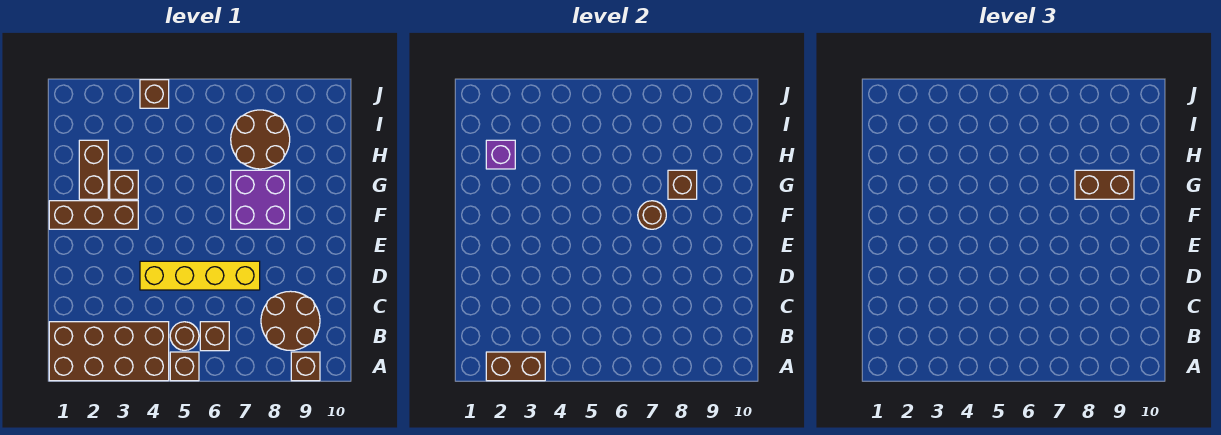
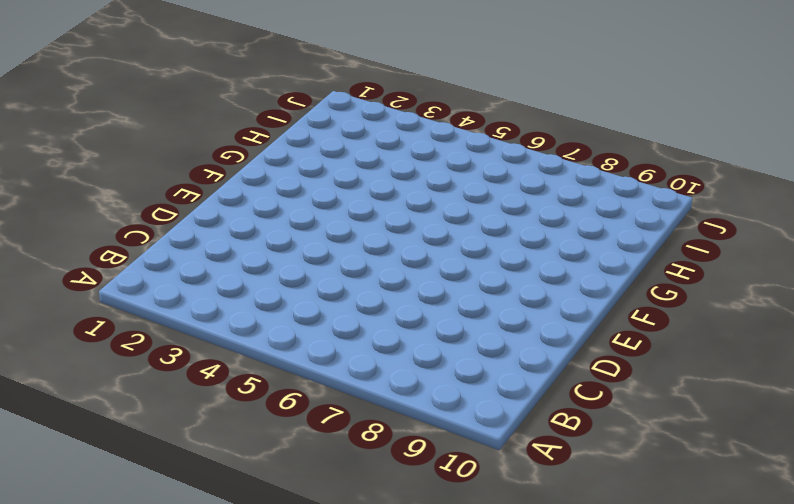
none -> brown 2x4 brick [49,322,169,381]
none -> brown 1x1 brick [170,352,199,381]
none -> brown 1x1 brick [291,352,320,381]

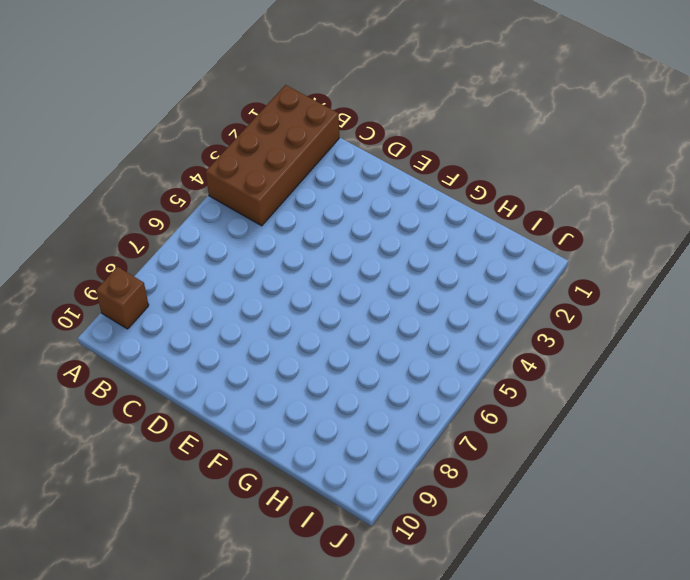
none -> brown 1x1 brick [170,352,199,381]
none -> brown 1x1 round brick [170,322,199,350]
none -> brown 1x1 brick [200,322,229,351]

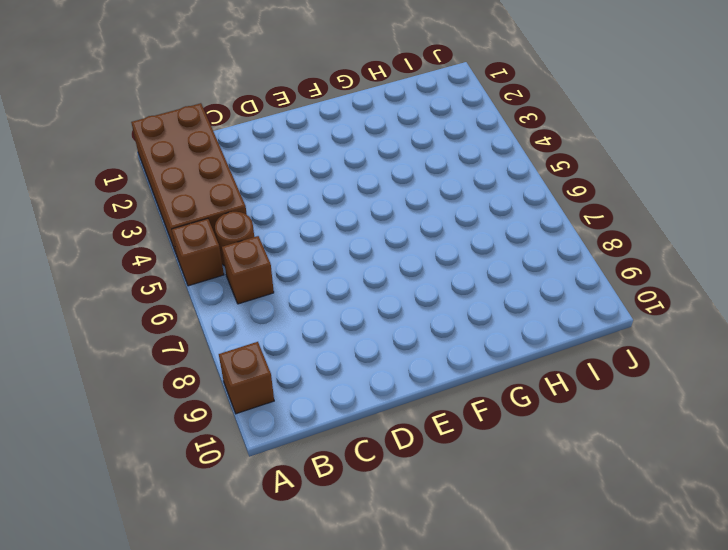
none -> brown 2x2 round brick [261,291,320,350]
none -> yellow 1x4 brick [140,261,260,290]
none -> brown 1x3 brick [49,201,138,229]

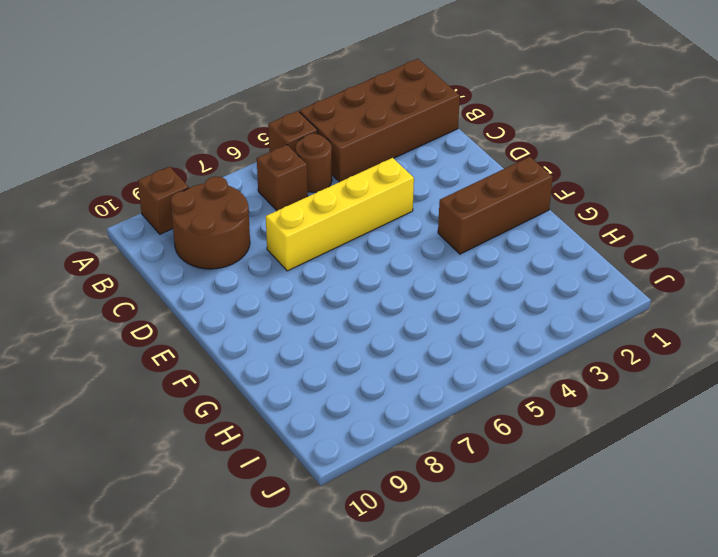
none -> purple 2x2 brick [231,170,290,229]
none -> brown 1x2 brick [79,140,108,199]
none -> brown 1x1 brick [110,170,138,199]

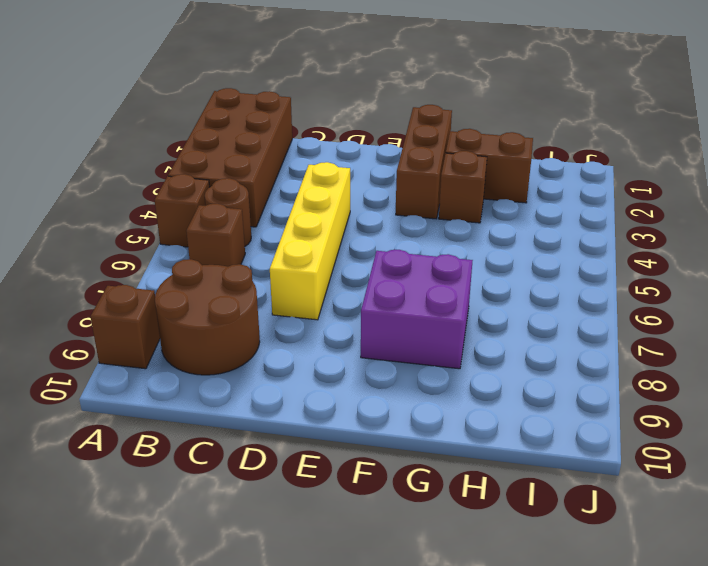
none -> brown 2x2 round brick [231,110,290,169]
none -> brown 1x1 brick [140,80,169,108]
none -> brown 1x2 brick [486,352,545,381]

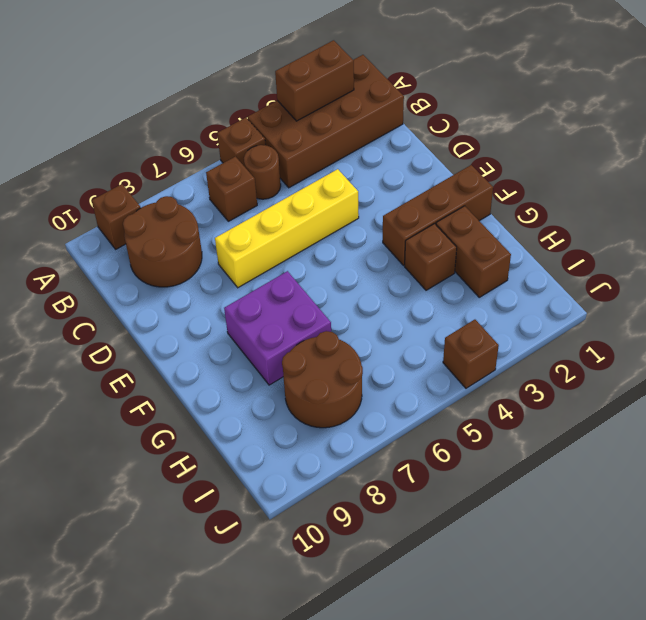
none -> brown 1x1 round brick [638,201,666,229]
none -> brown 1x1 brick [668,170,697,199]
none -> purple 1x1 brick [486,140,515,169]

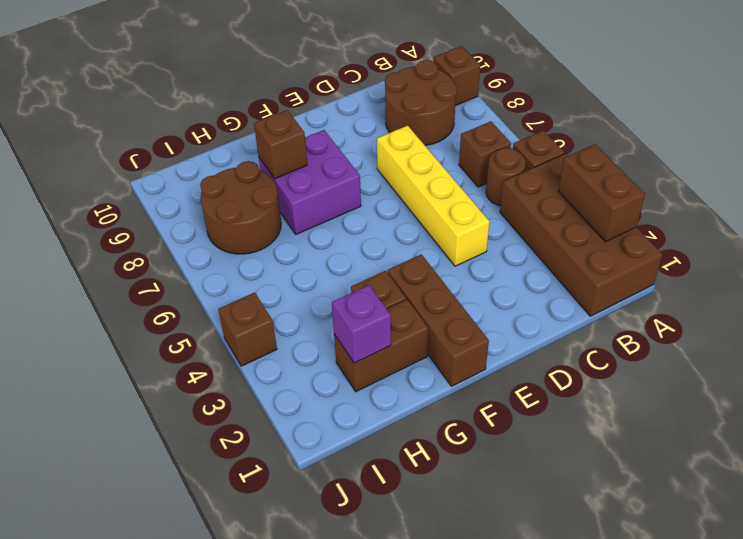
none -> brown 1x1 round brick [638,201,666,229]
none -> brown 1x2 brick [1075,170,1134,199]

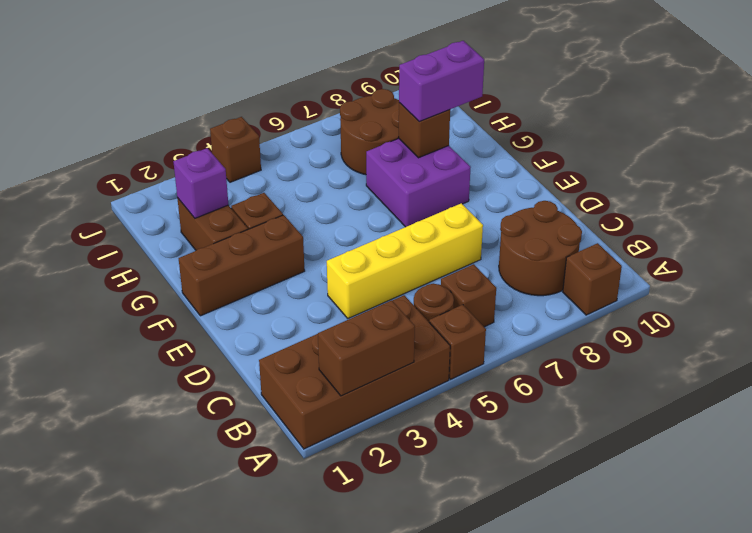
purple 1x2 brick [399,41,484,122] -> brown 1x2 brick [1075,170,1134,199]
none -> brown 1x1 round brick [638,201,666,229]

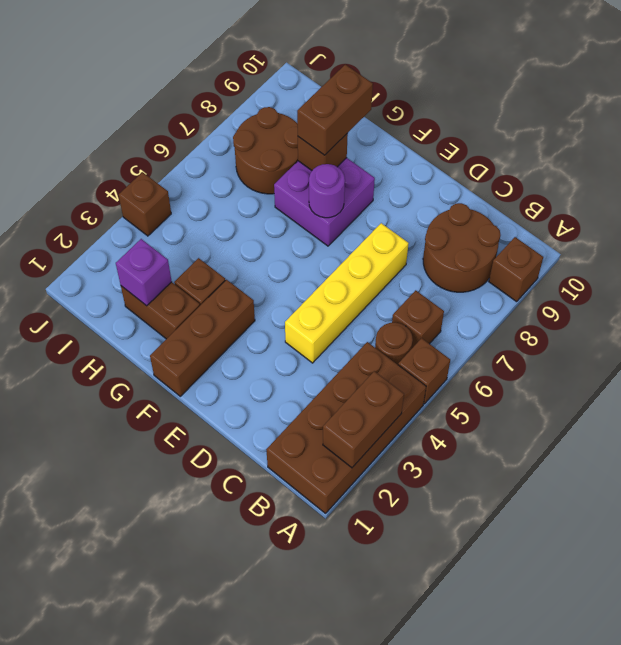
purple 1x1 round brick [309,164,345,218] -> brown 1x1 round brick [638,201,666,229]

